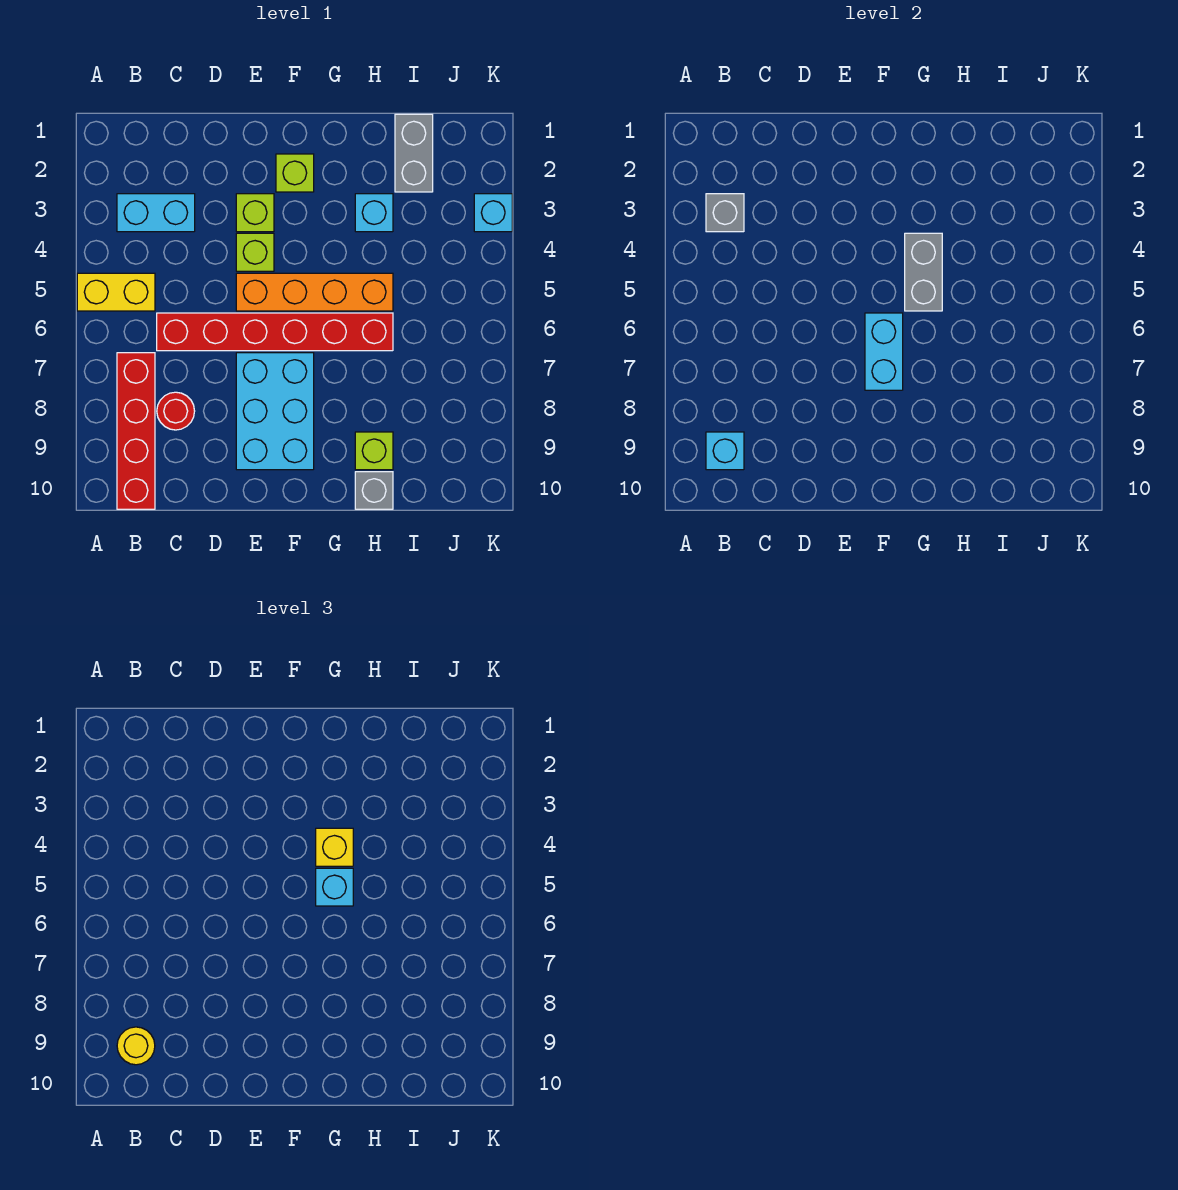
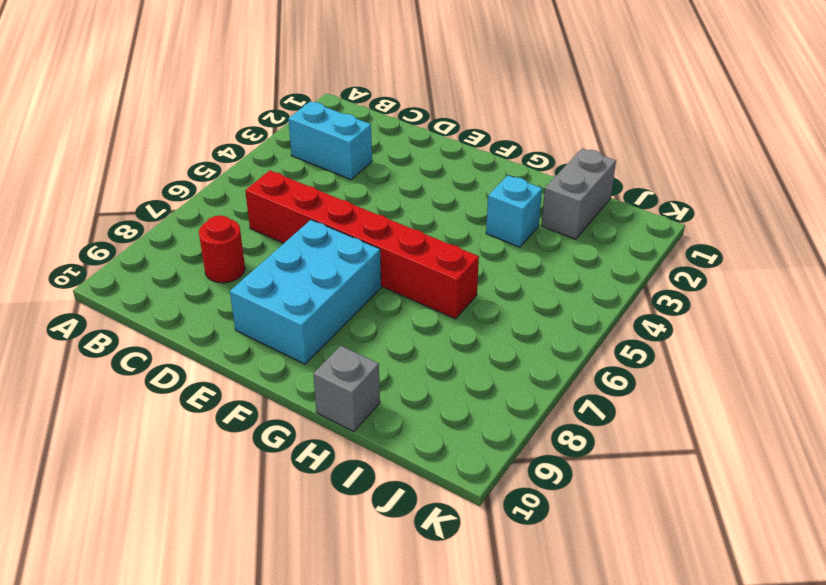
none -> yellow 1x2 brick [77,273,155,311]
none -> red 1x4 brick [117,353,155,509]
none -> lime 1x1 brick [236,194,274,232]

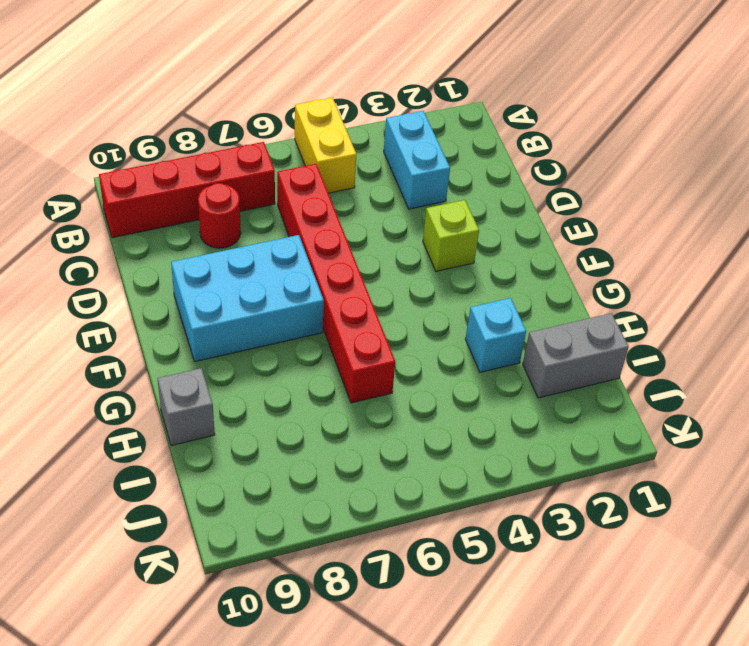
none -> lime 1x1 brick [236,233,274,271]
none -> orange 1x4 brick [236,273,393,311]
none -> lime 1x1 brick [276,154,314,192]

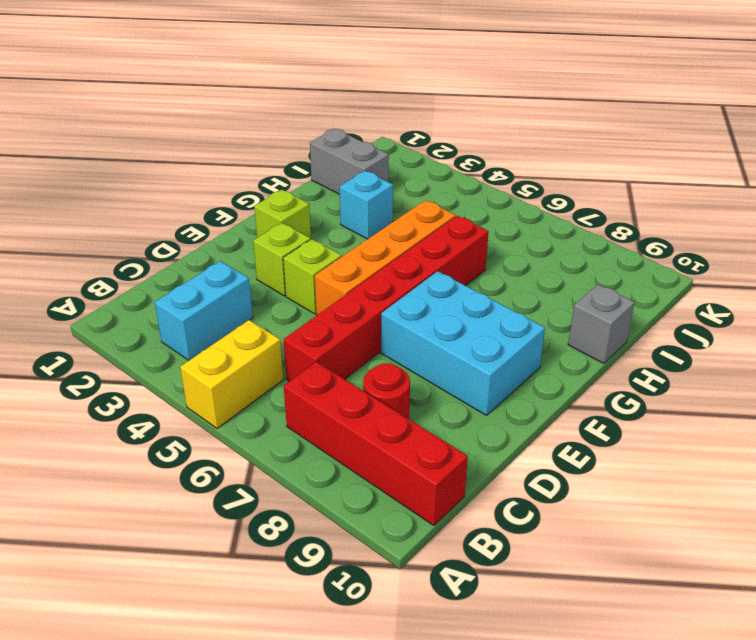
none -> lime 1x1 brick [355,432,393,470]
none -> cyan 1x1 brick [474,194,512,232]
none -> grey 1x1 brick [706,194,744,232]

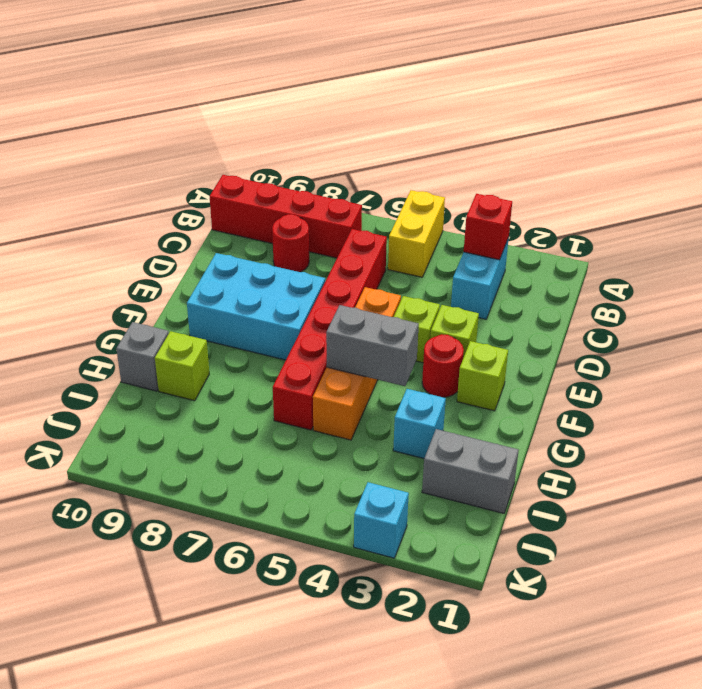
red 1x1 brick [464,194,512,260] -> grey 1x1 brick [706,194,744,232]
red 1x1 round brick [422,334,464,397] -> none
none -> cyan 1x1 brick [706,432,744,470]
none -> cyan 1x2 brick [865,313,903,390]
none -> yellow 1x1 round brick [117,1027,155,1065]

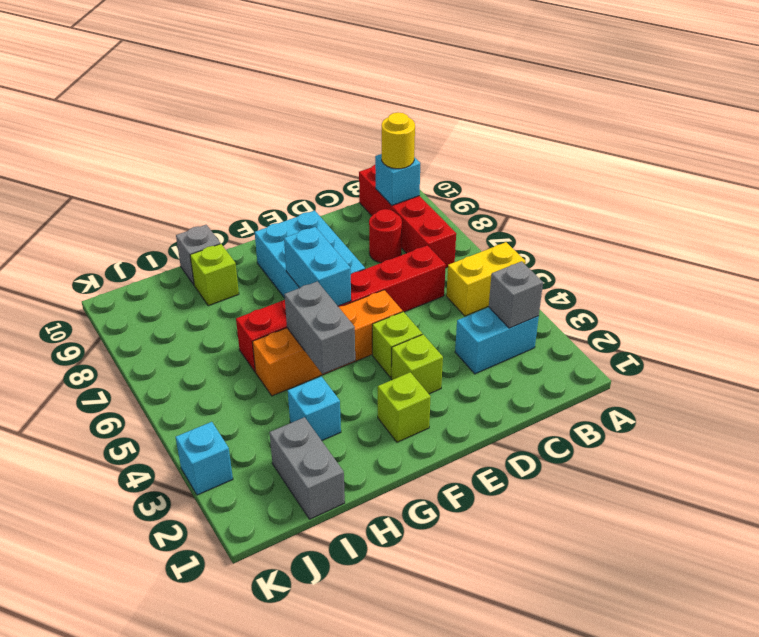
none -> yellow 1x1 brick [316,828,353,866]
none -> cyan 1x1 brick [316,868,353,906]

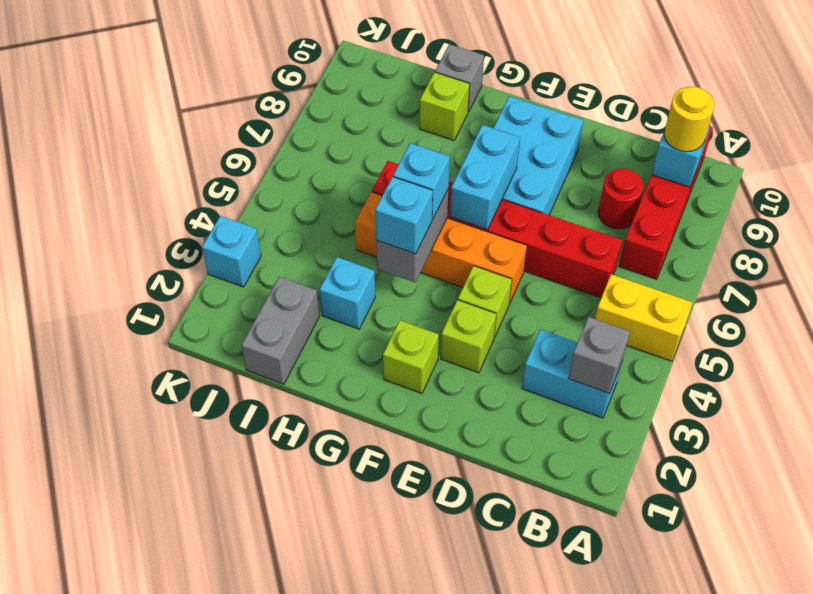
cyan 1x1 brick [375,177,433,254] -> yellow 1x1 brick [316,828,353,866]

